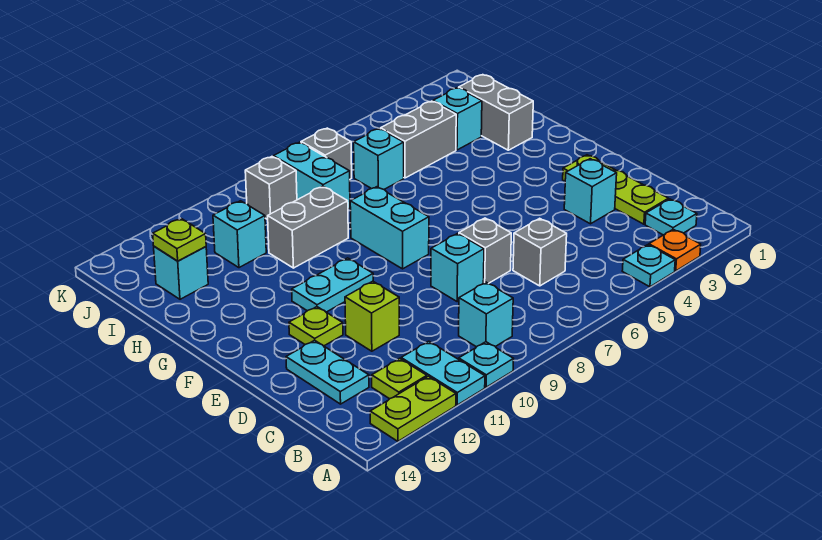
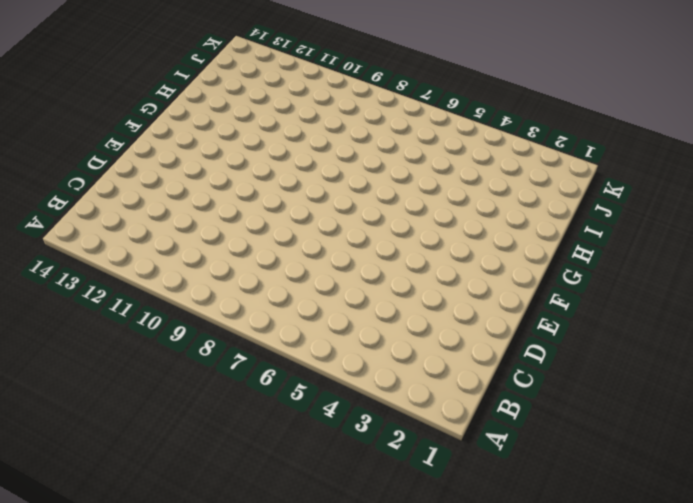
none -> orange 1x1 plate [649,229,701,271]
none -> cyan 1x1 plate [622,245,675,287]
none -> cyan 1x1 plate [459,342,514,387]

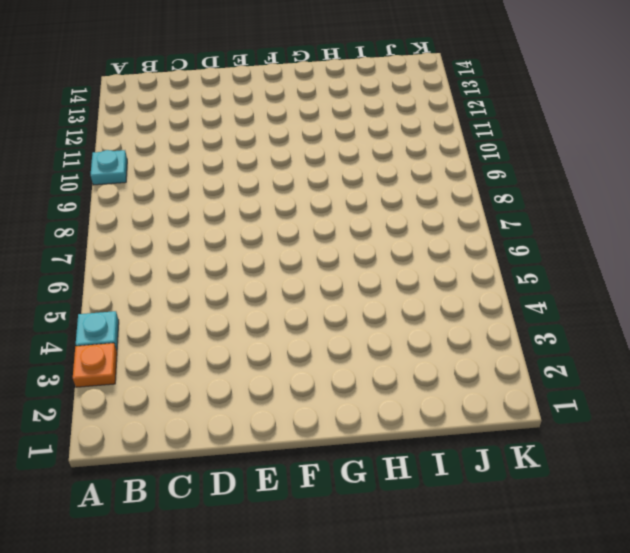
none -> cyan 1x2 plate [401,341,485,405]
none -> lime 1x2 plate [370,376,456,441]
none -> cyan 1x1 plate [645,199,697,235]

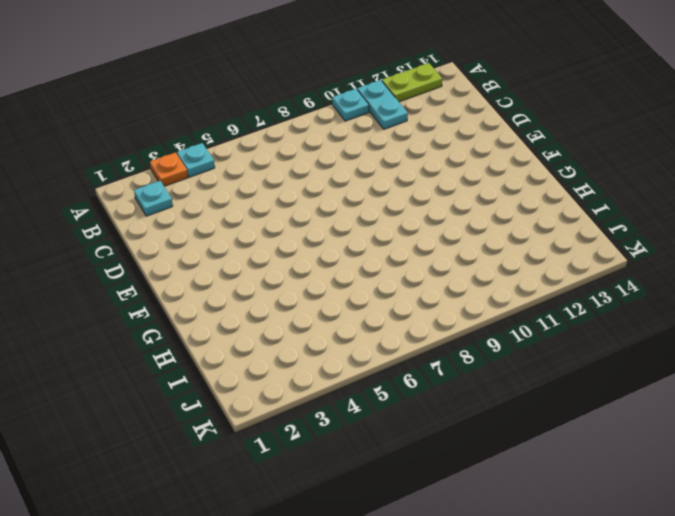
none -> cyan 1x1 brick [459,282,513,347]
none -> lime 1x1 plate [372,358,427,399]
none -> lime 1x3 plate [563,155,668,224]

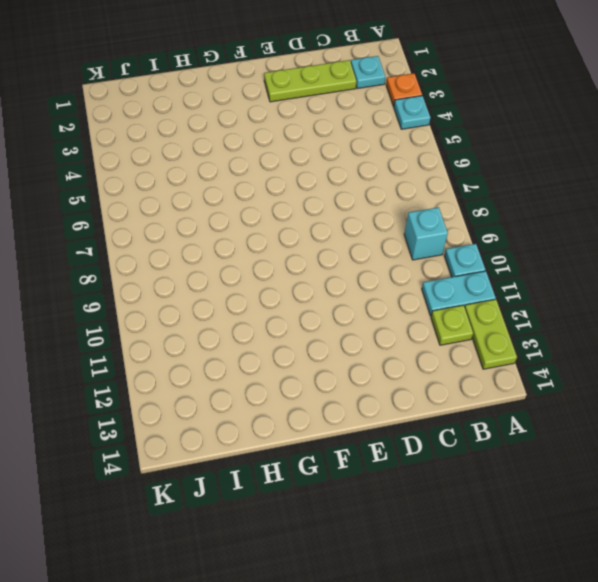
none -> grey 1x1 brick [513,218,567,286]
none -> cyan 1x2 plate [286,340,369,404]
none -> cyan 1x1 brick [564,159,617,224]

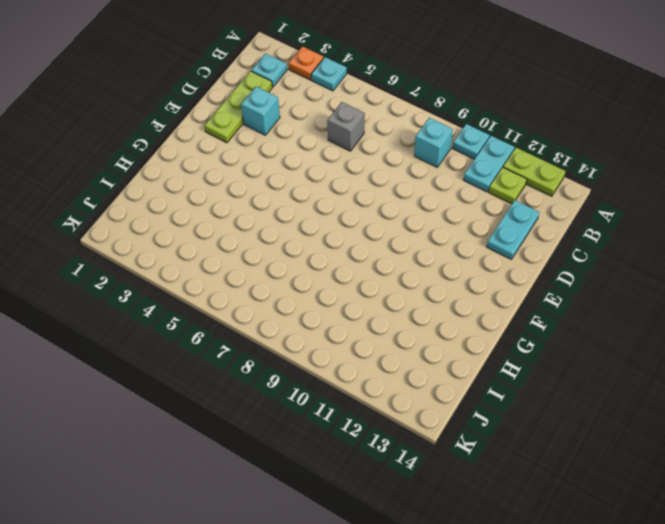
none -> grey 1x1 brick [459,218,511,284]
none -> cyan 1x1 brick [431,233,484,301]
none -> lime 1x1 brick [345,281,399,351]

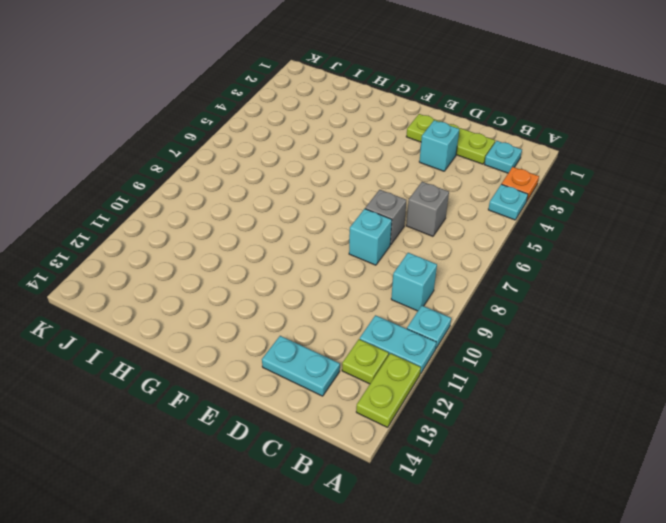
none -> lime 1x1 brick [345,281,399,351]
none -> lime 1x1 plate [289,307,343,346]
none -> cyan 1x2 brick [350,187,429,269]

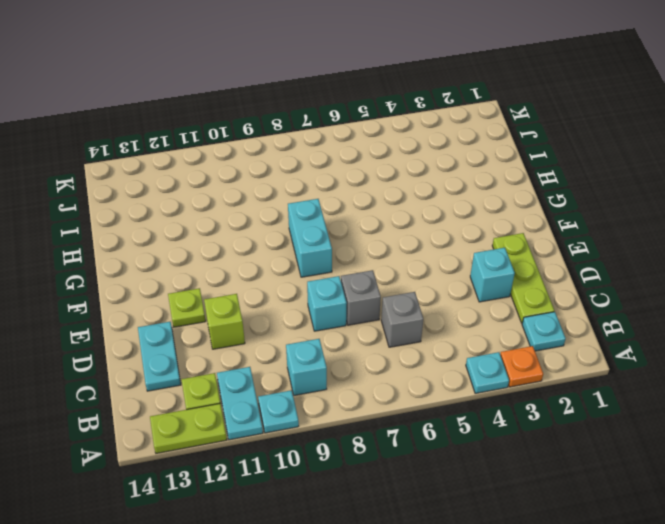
none -> cyan 1x2 plate [292,258,373,312]
none -> grey 1x2 brick [459,75,533,150]
none -> grey 1x2 brick [268,186,348,268]

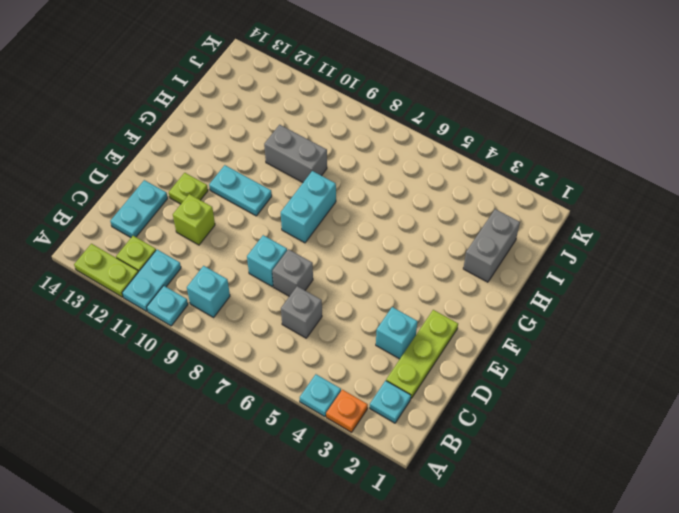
none -> cyan 1x1 brick [433,88,482,150]
none -> grey 1x2 brick [381,101,456,178]
none -> cyan 1x1 brick [354,128,404,189]

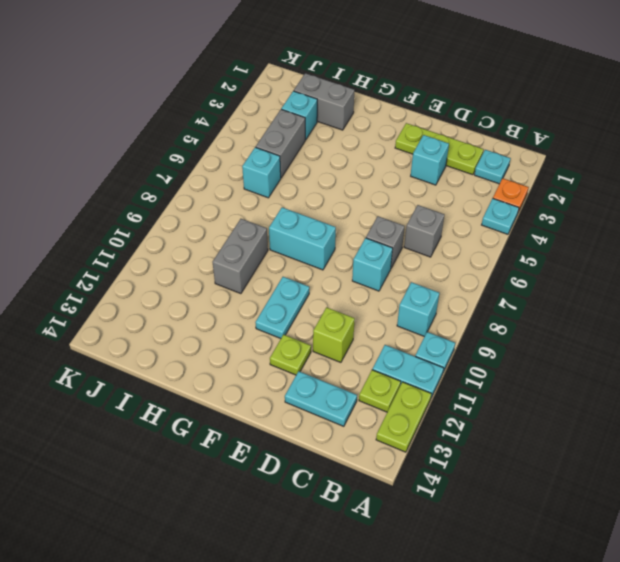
none -> cyan 1x2 brick [274,142,350,209]
none -> cyan 1x1 brick [213,201,266,268]
none -> cyan 1x1 brick [154,247,208,299]

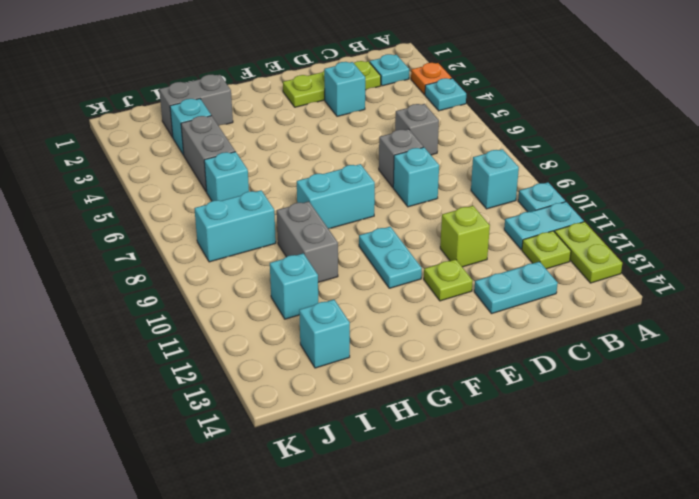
none -> grey 1x1 brick [301,128,352,179]
none -> grey 1x1 brick [245,157,297,220]
none -> lime 1x1 plate [153,219,206,261]

